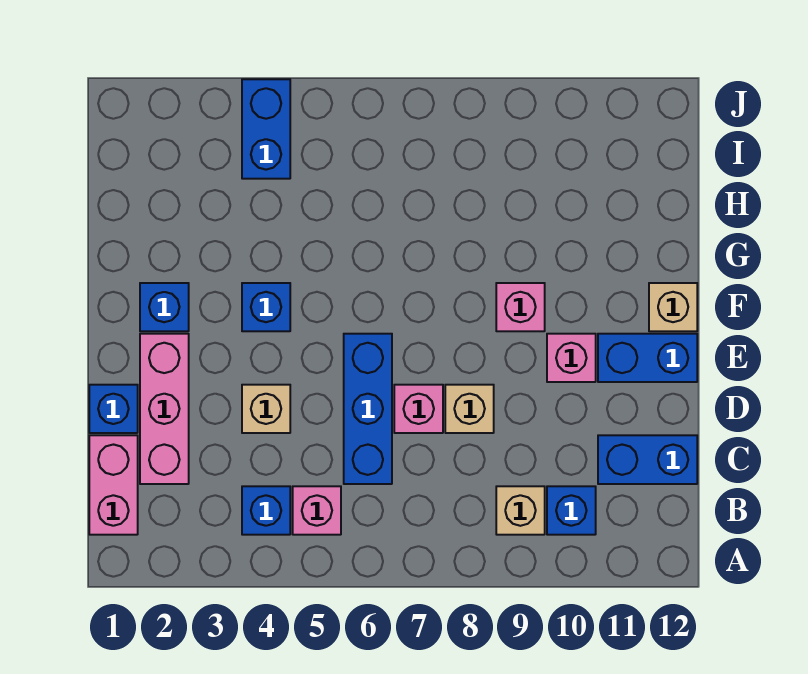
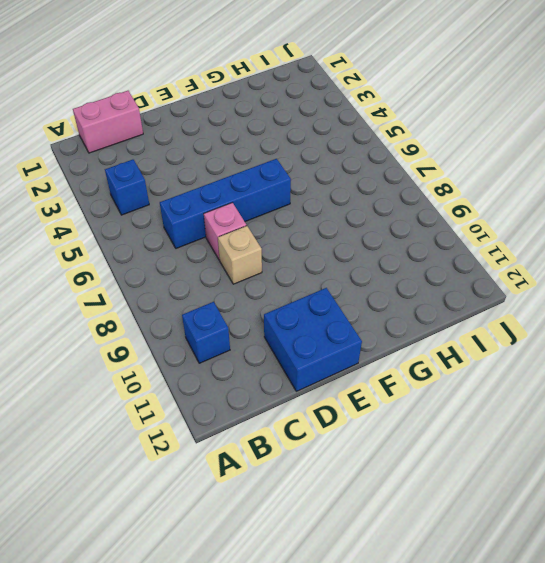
blue 1x4 brick [160,159,291,248] -> blue 1x3 brick [344,334,392,484]
blue 2x2 brick [264,288,362,391] -> blue 1x2 brick [598,334,697,382]
none -> pink 1x1 brick [293,486,341,535]
none -> tan 1x1 brick [496,486,545,535]
none -> pink 1x3 brick [140,334,189,484]

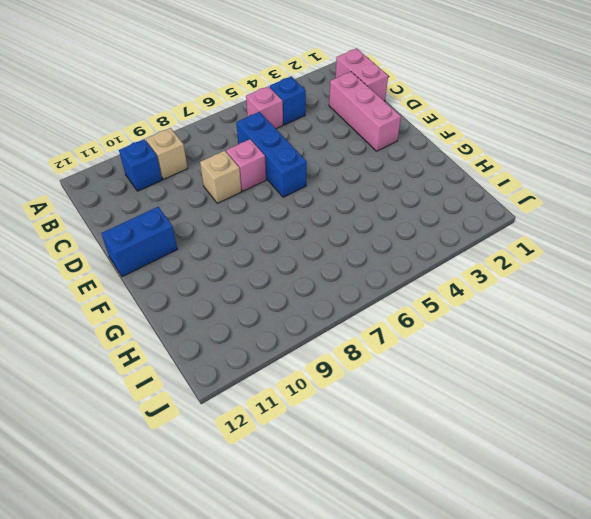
none -> blue 1x2 brick [598,435,697,484]
none -> blue 1x1 brick [89,385,138,433]
none -> tan 1x1 brick [242,385,290,433]

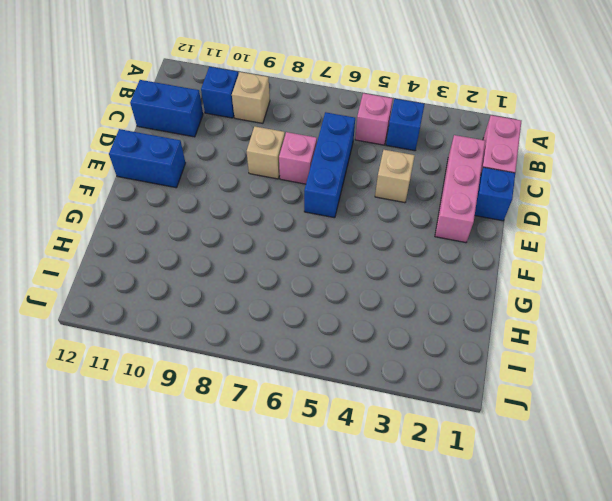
none -> pink 1x1 brick [547,334,596,382]
none -> blue 1x1 brick [140,283,189,331]
none -> blue 1x1 brick [242,283,290,331]

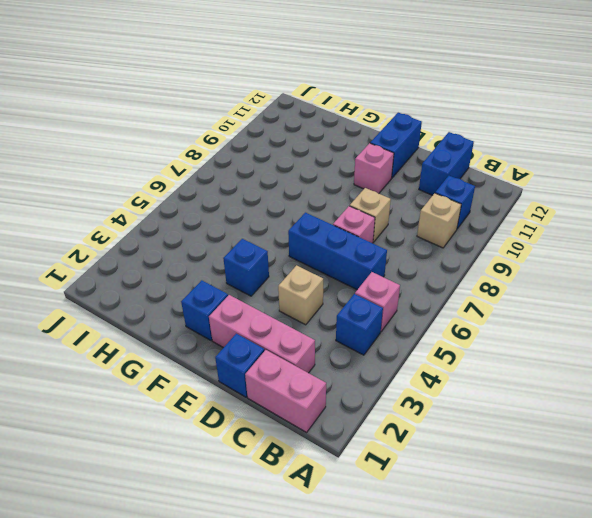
none -> pink 1x1 brick [496,283,545,331]
none -> tan 1x1 brick [649,283,697,331]
none -> blue 1x2 brick [242,79,290,179]

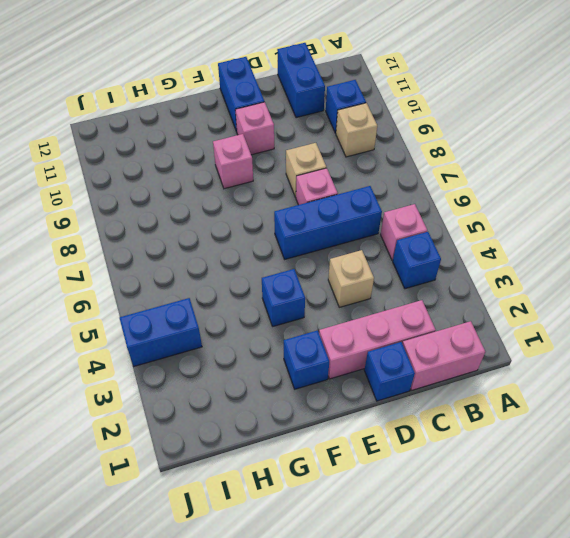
none -> tan 1x1 brick [649,283,697,331]

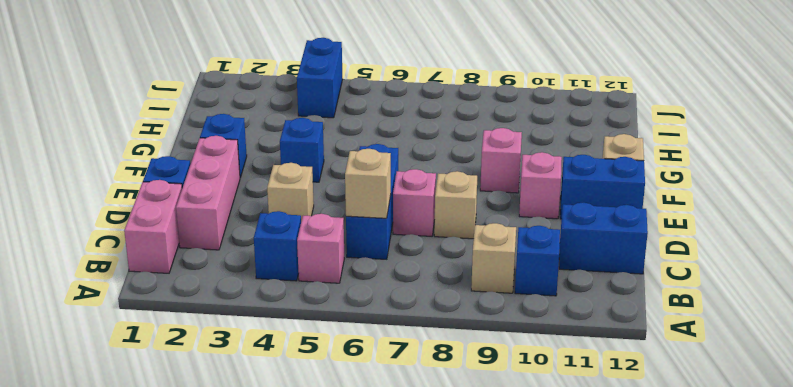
tan 1x1 brick [345,149,391,218] -> none

